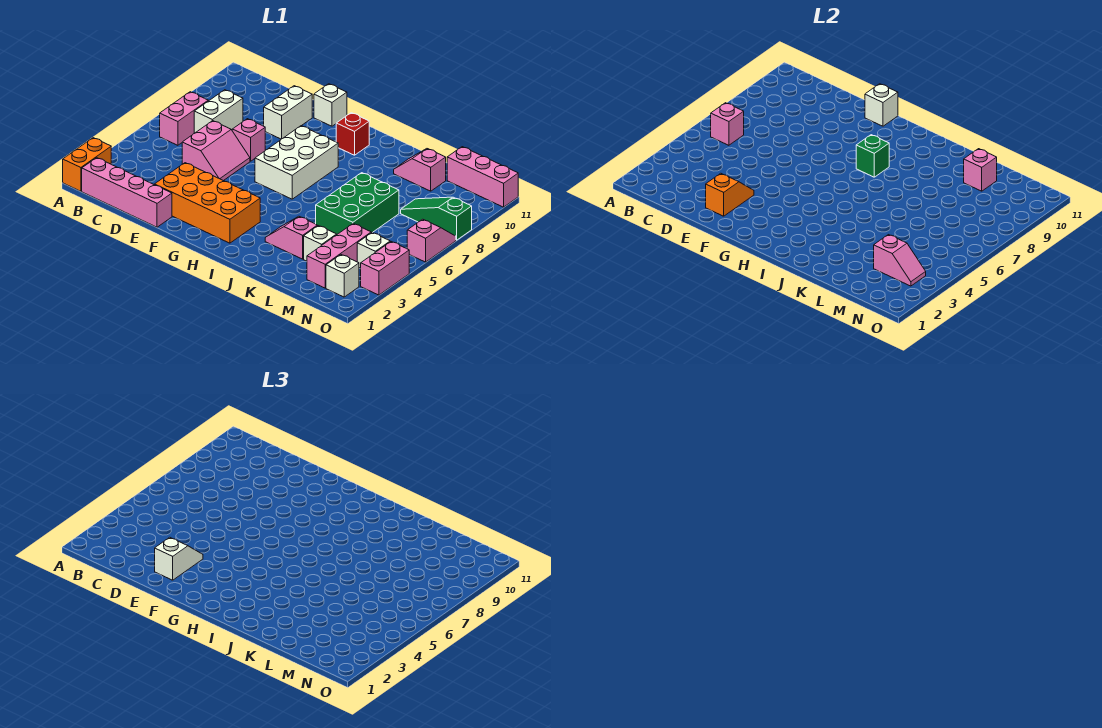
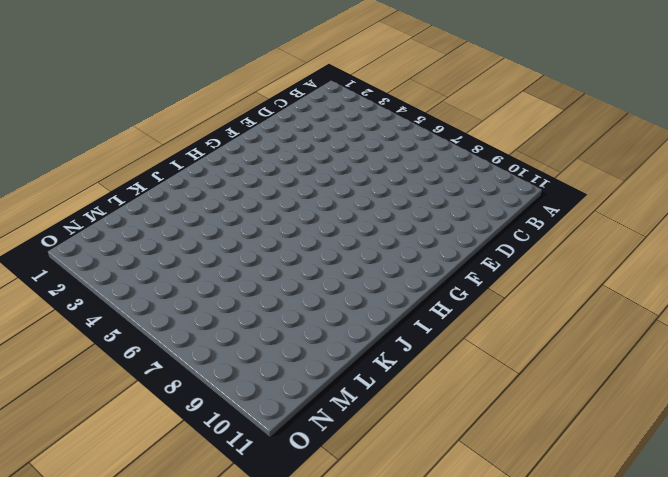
none -> orange 1x2 brick [63,138,111,191]
none -> pink 1x4 brick [82,158,172,227]
none -> pink 1x2 brick [160,92,208,145]

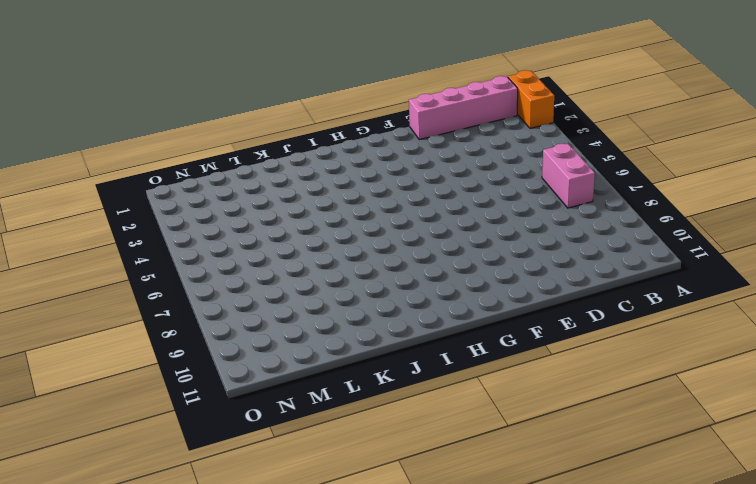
none -> white 1x2 brick [194,90,243,133]
none -> pink 2x2 slope [182,121,250,181]
none -> orange 2x4 brick [155,163,260,243]

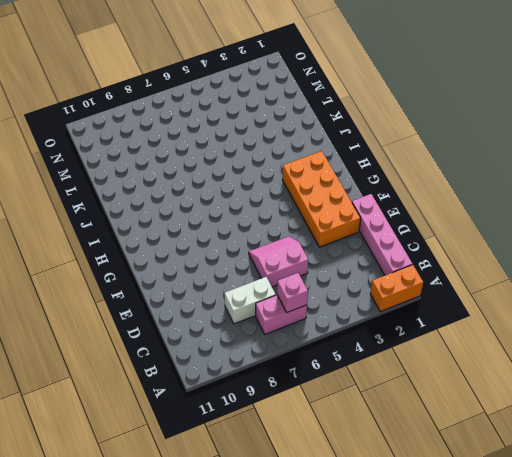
none -> pink 1x1 brick [232,119,265,161]
none -> white 1x2 brick [264,86,312,139]
none -> white 1x1 brick [314,84,347,126]

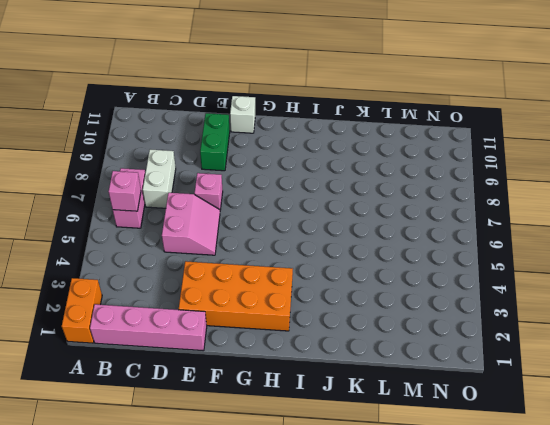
green 1x2 brick [200,113,230,171] -> white 1x2 brick [264,86,312,139]
none -> white 2x3 brick [255,126,338,199]
none -> red 1x1 brick [336,113,370,155]
none -> pink 1x2 slope [265,216,317,259]

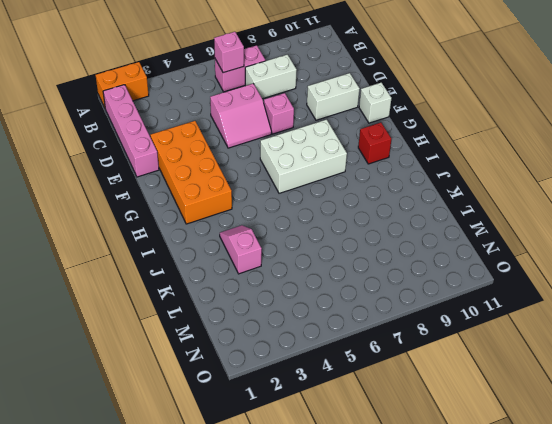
none -> green 2x3 brick [316,173,399,234]
none -> pink 1x2 slope [394,149,446,191]
none -> white 1x1 brick [304,226,337,261]

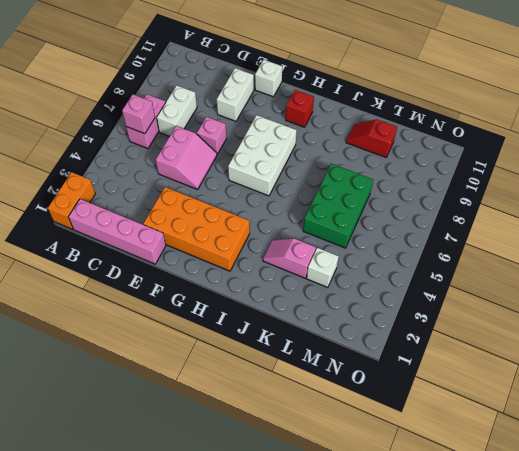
red 1x2 slope [346,119,397,157] -> pink 1x2 slope [394,149,446,191]
none -> pink 1x3 brick [307,224,371,288]
none -> green 1x3 slope [401,197,472,240]
none -> pink 1x3 brick [447,147,518,207]

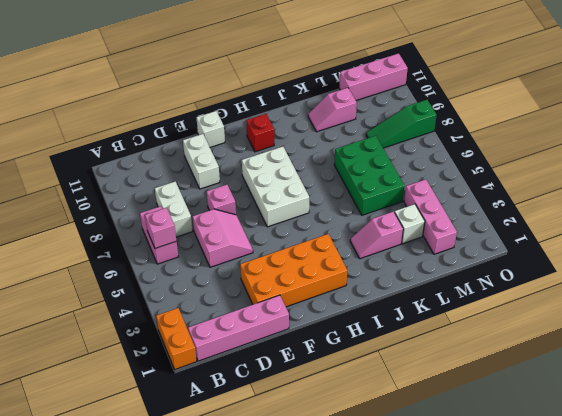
none -> white 1x1 brick [326,255,359,297]
none -> white 1x1 brick [357,233,390,268]
none -> pink 1x2 brick [361,242,409,295]

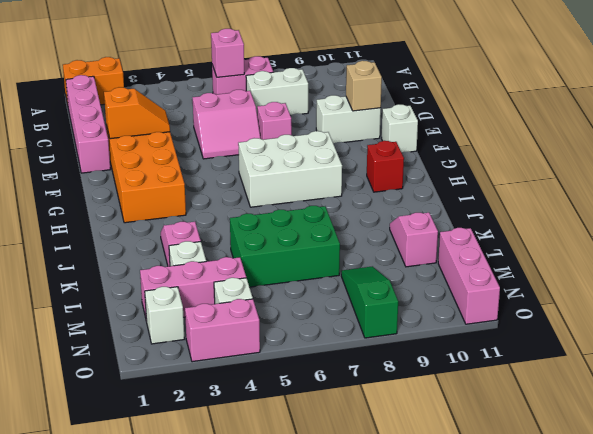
tan 1x1 brick [346,61,382,111] -> none
none -> pink 1x2 slope [407,219,456,262]
none -> white 1x1 brick [865,84,898,126]
none -> green 1x1 brick [856,135,889,177]

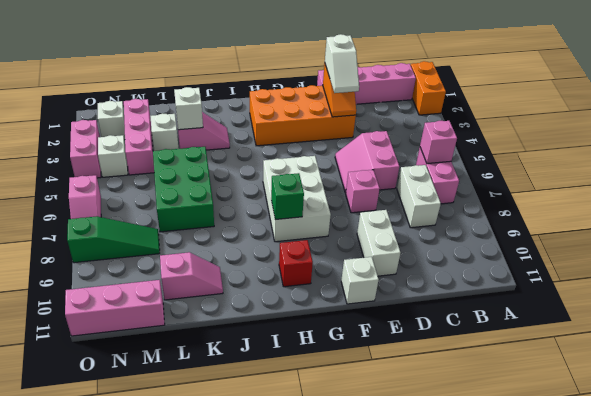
white 1x1 brick [174,87,203,130] -> white 1x1 brick moved to [865,84,898,126]
none -> pink 1x1 brick [964,149,997,191]
none -> pink 1x2 slope [874,235,926,286]

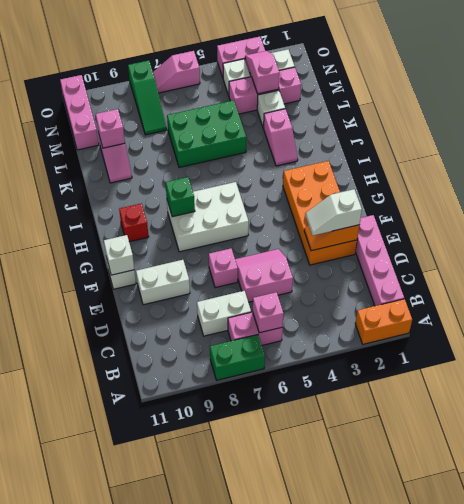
green 1x2 brick [210,335,265,380] -> none

